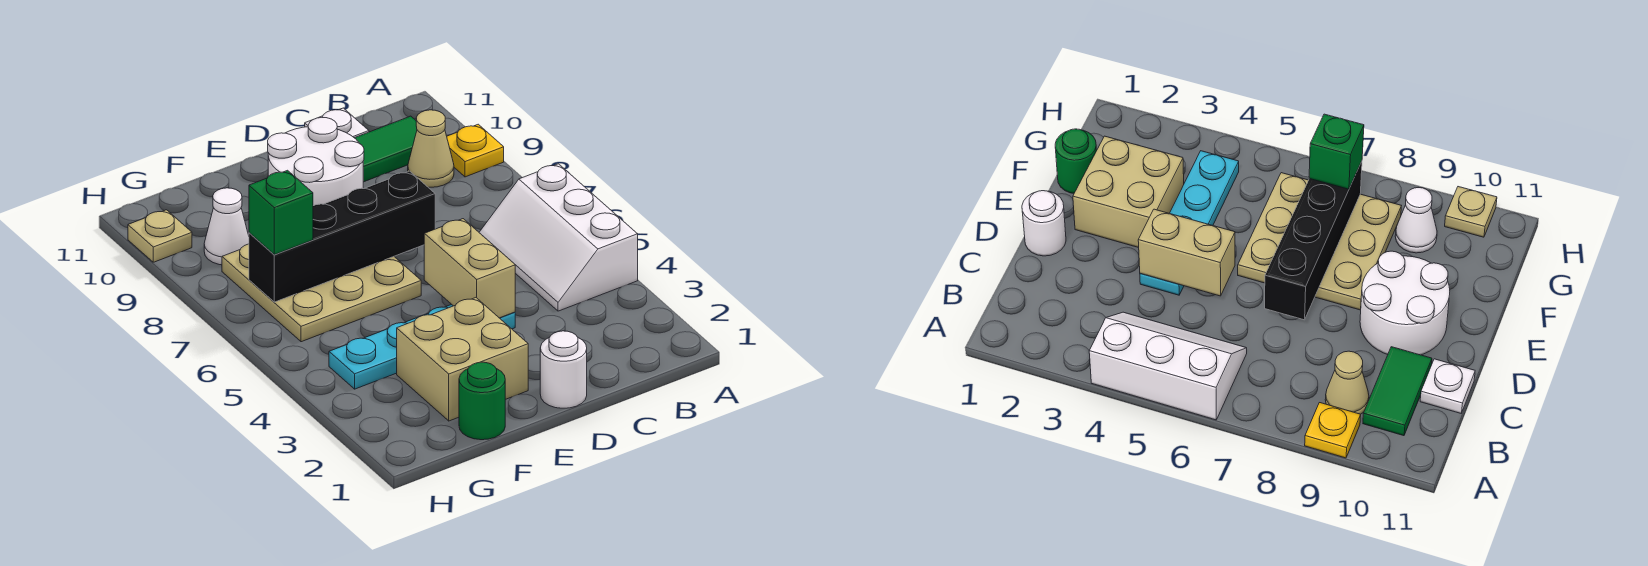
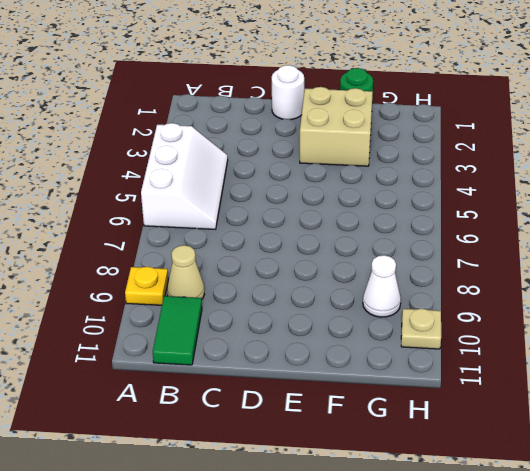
green 1x2 tile [153,296,202,365] -> green 1x2 tile turned to [355,116,417,182]
none -> white 1x1 plate [305,108,369,138]
none -> cyan 1x4 plate [329,304,515,389]
none -> white 2x2 round brick [268,118,364,206]

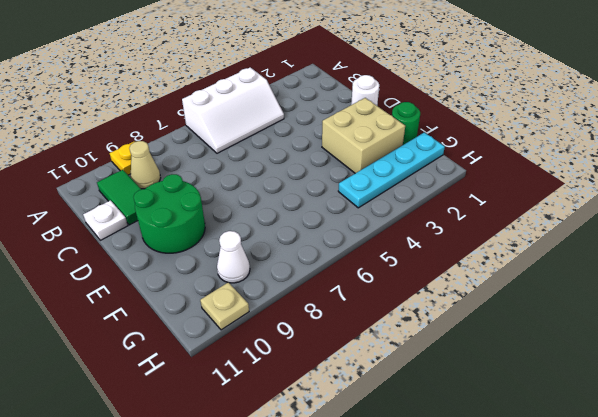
green 2x2 round brick [133,174,205,253] -> white 2x2 round brick [268,118,364,206]
cyan 1x4 plate [338,132,445,208] -> cyan 1x4 plate turned to [329,304,515,389]
none -> tan 3x3 plate [222,244,421,342]
none -> tan 1x2 brick [424,219,515,318]
none -> black 1x4 brick [249,171,435,302]

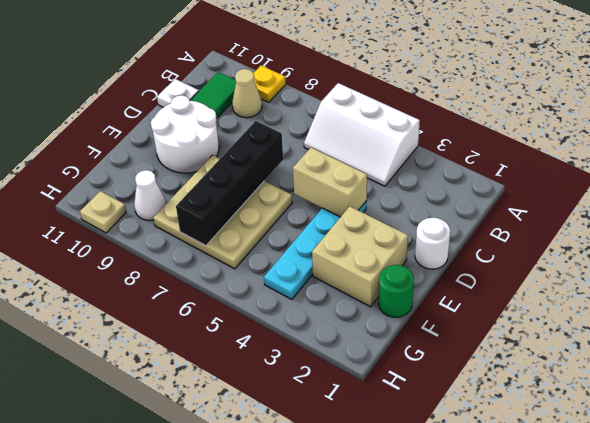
none -> green 1x1 brick [249,170,313,255]

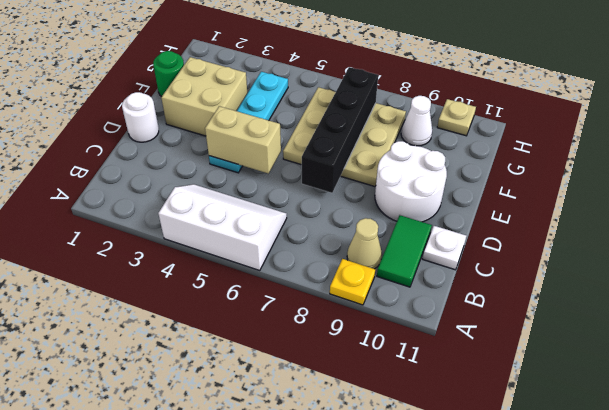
none -> green 1x1 brick [249,170,313,255]

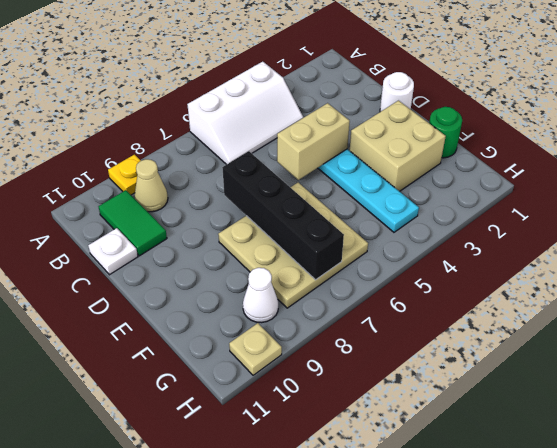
none -> white 2x2 round brick [268,118,364,206]
none -> green 1x1 brick [249,170,313,255]

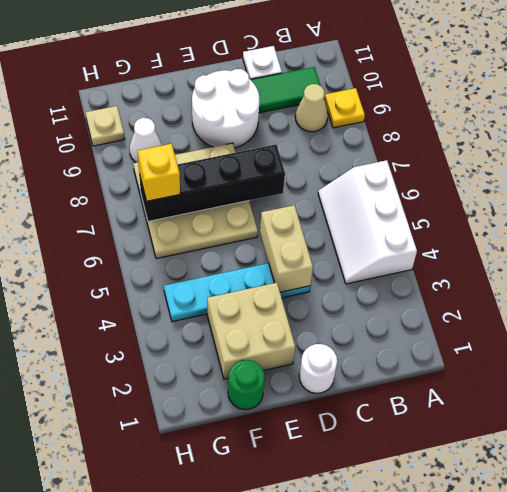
yellow 1x1 brick [138,144,180,201] -> green 1x1 brick [249,170,313,255]

